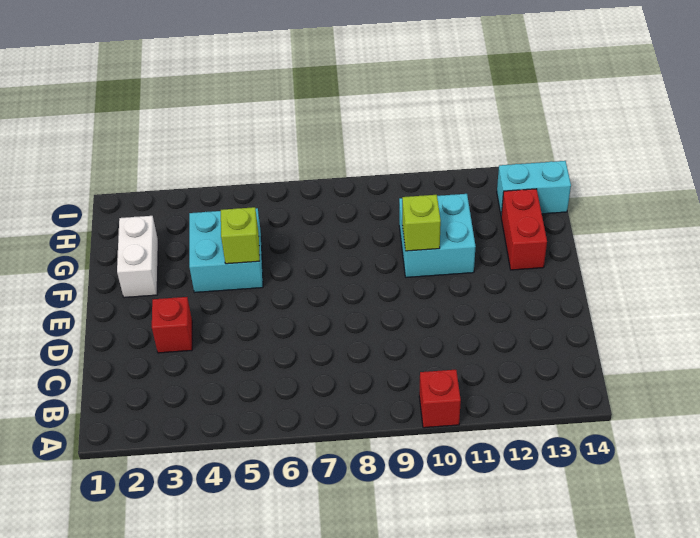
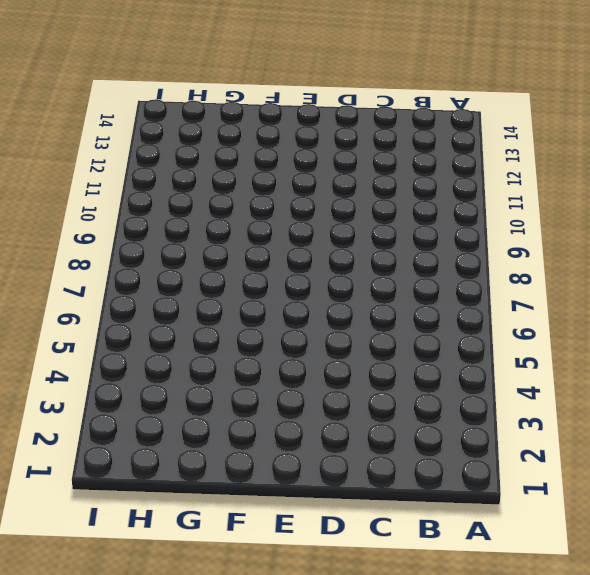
none -> red 1x1 brick [419,370,461,428]
none -> red 1x1 brick [152,297,192,353]

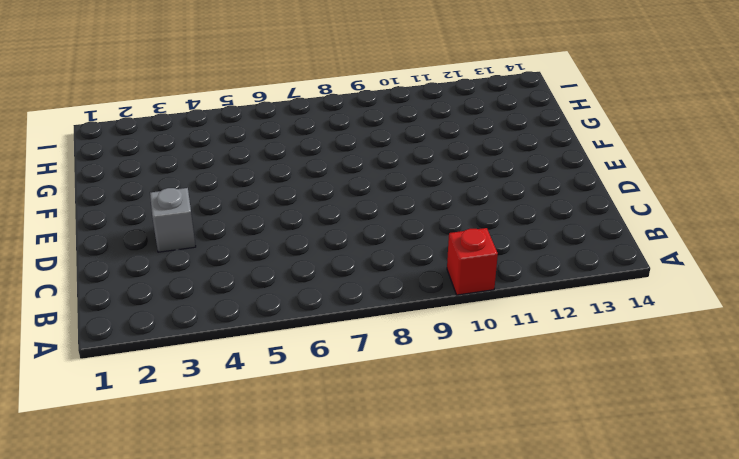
grey 1x1 brick [150,188,196,252] -> red 1x1 brick [152,297,192,353]
none -> white 1x2 brick [117,216,158,298]
none -> cyan 2x2 brick [189,208,263,293]

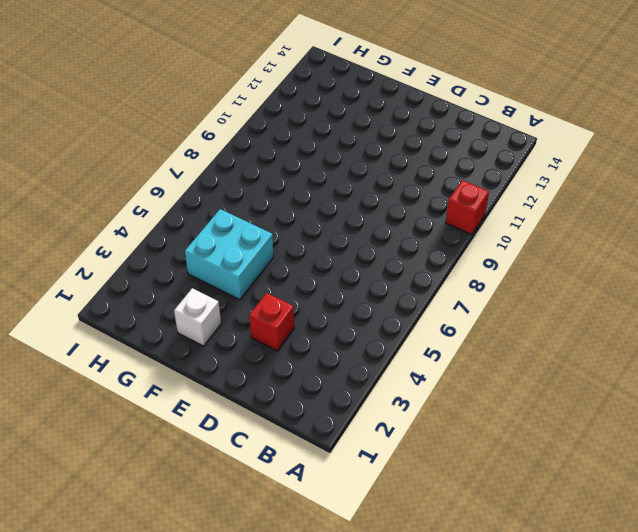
white 1x1 brick [174,288,221,346] -> white 1x2 brick [117,216,158,298]
none -> cyan 2x2 brick [399,194,476,277]
none -> red 1x2 brick [501,189,547,270]

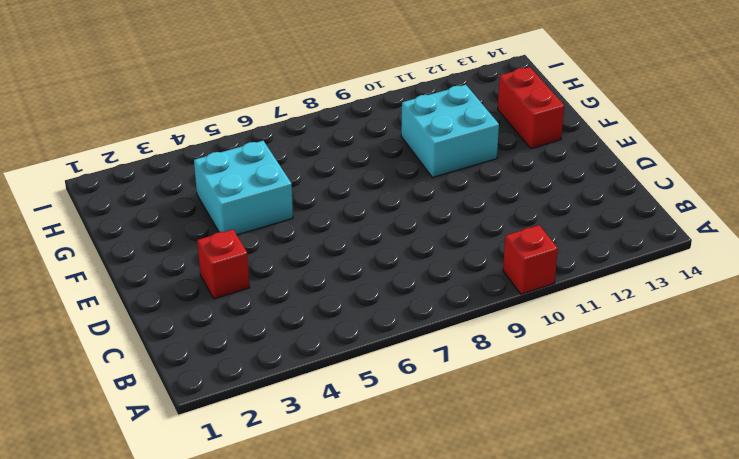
none -> white 1x2 brick [117,216,158,298]
none -> cyan 1x2 brick [497,161,571,215]

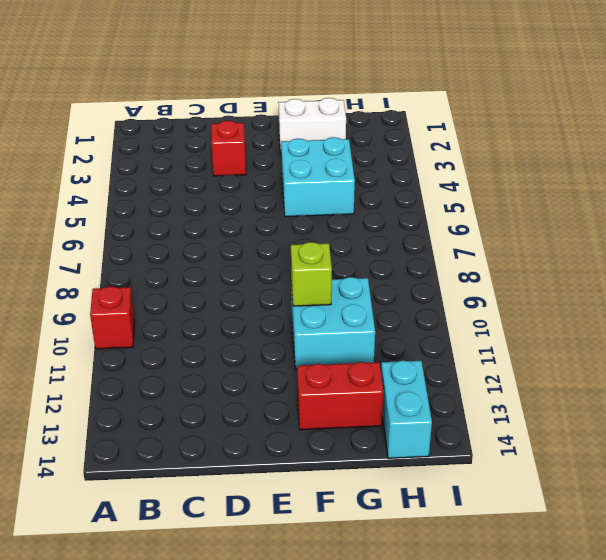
none -> lime 1x1 brick [221,207,260,264]

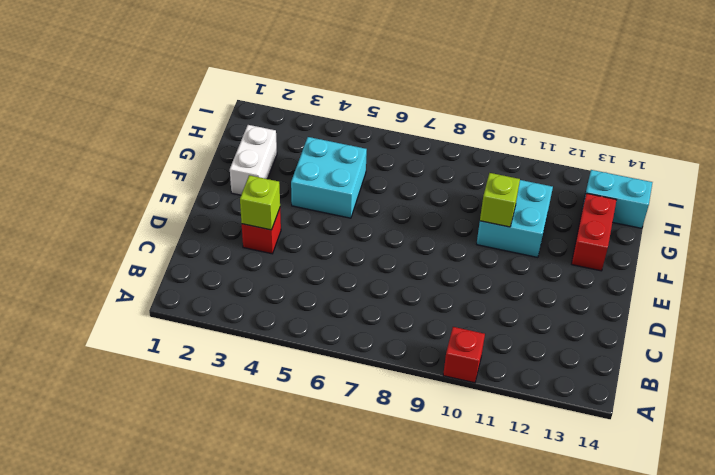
lime 1x1 brick [240,175,280,230] -> lime 1x1 brick moved to [221,207,260,264]

